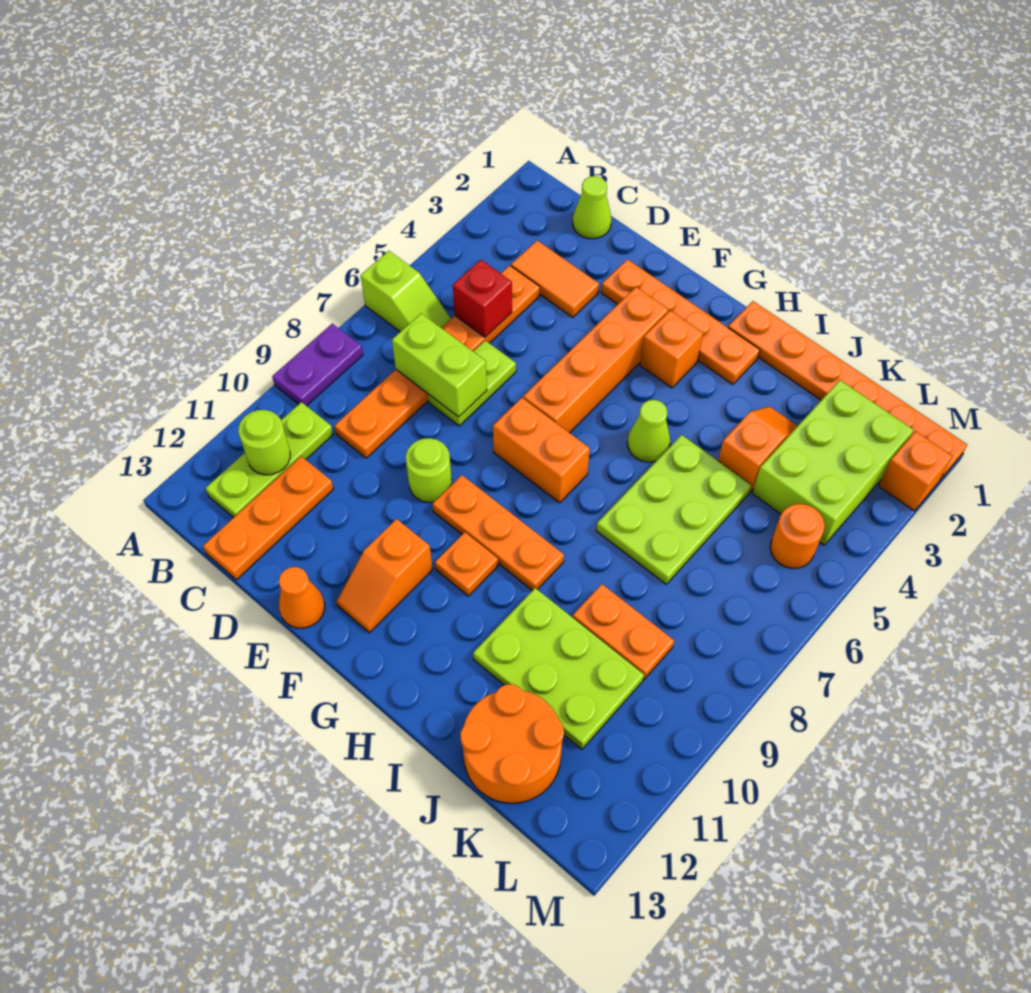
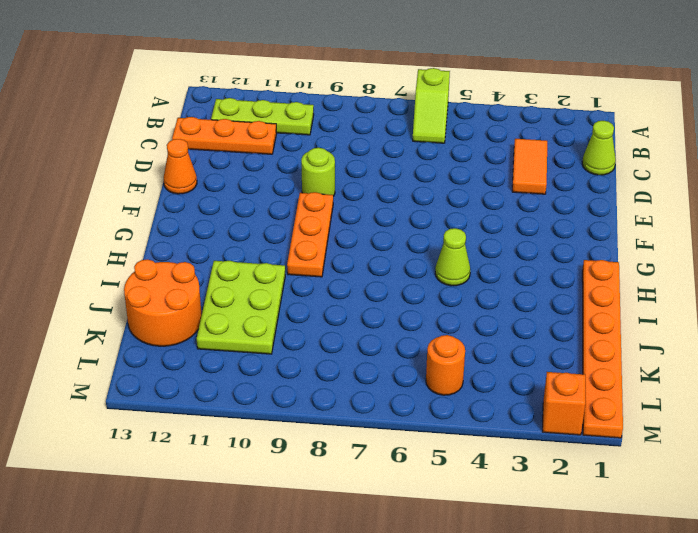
none -> purple 1x2 plate [272,323,363,406]
none -> orange 1x6 plate [334,266,540,458]
none -> lime 1x2 plate [428,341,516,426]
none -> orange 1x4 plate [601,259,760,385]

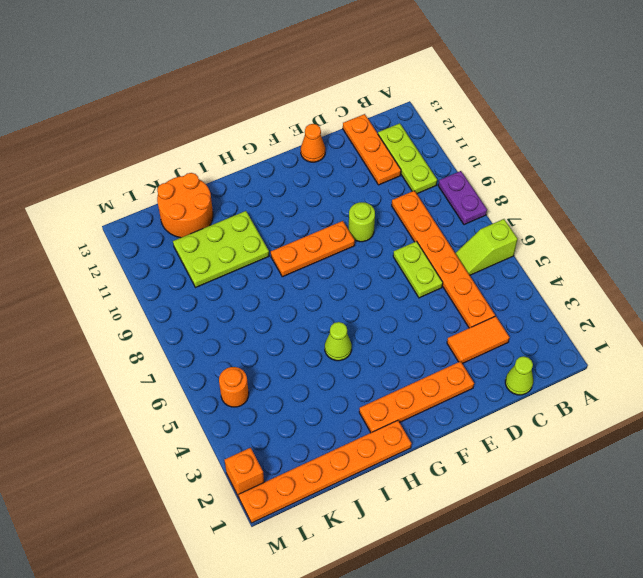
none -> orange 1x4 brick [523,287,668,433]
none -> orange 1x2 brick [493,398,590,503]
none -> orange 1x2 slope [336,519,433,633]
none -> orange 1x1 brick [640,310,703,388]

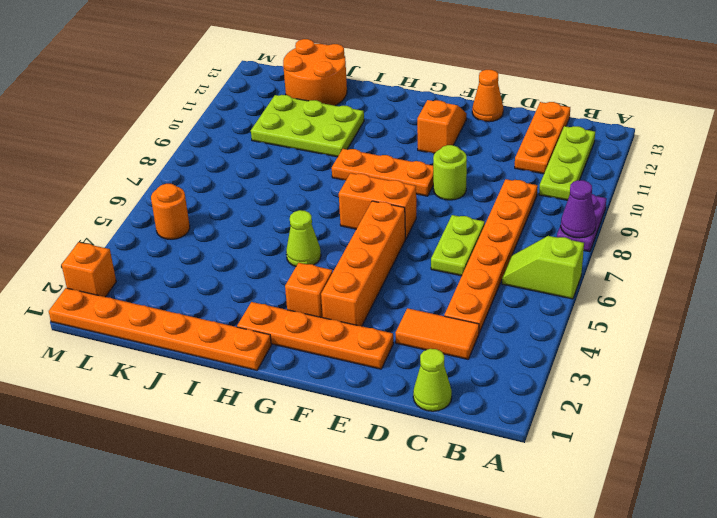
purple 1x1 cone [561,180,596,238] -> none
none -> orange 1x1 plate [435,532,498,596]
none -> lime 2x3 plate [596,435,751,584]
none -> orange 1x2 slope [718,407,797,492]
none -> orange 1x2 plate [573,584,674,679]

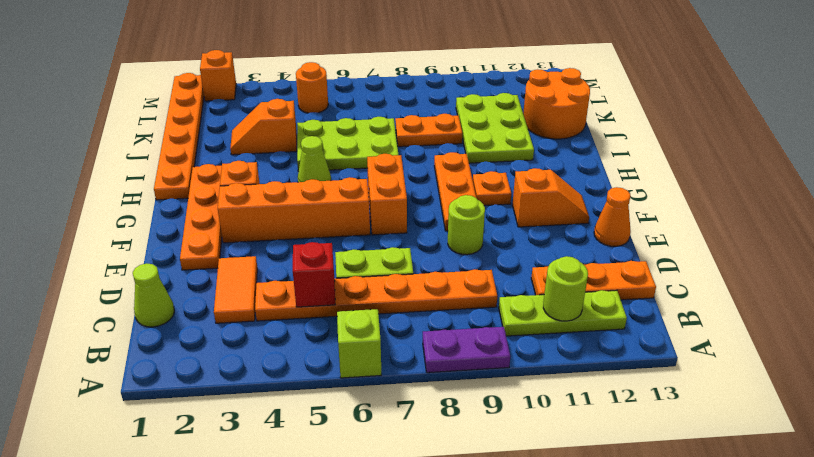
orange 1x2 plate [395,114,462,147] -> orange 1x2 plate turned to [573,584,674,679]
none -> lime 2x3 brick [752,380,913,545]
none -> lime 1x2 brick [392,313,487,417]

